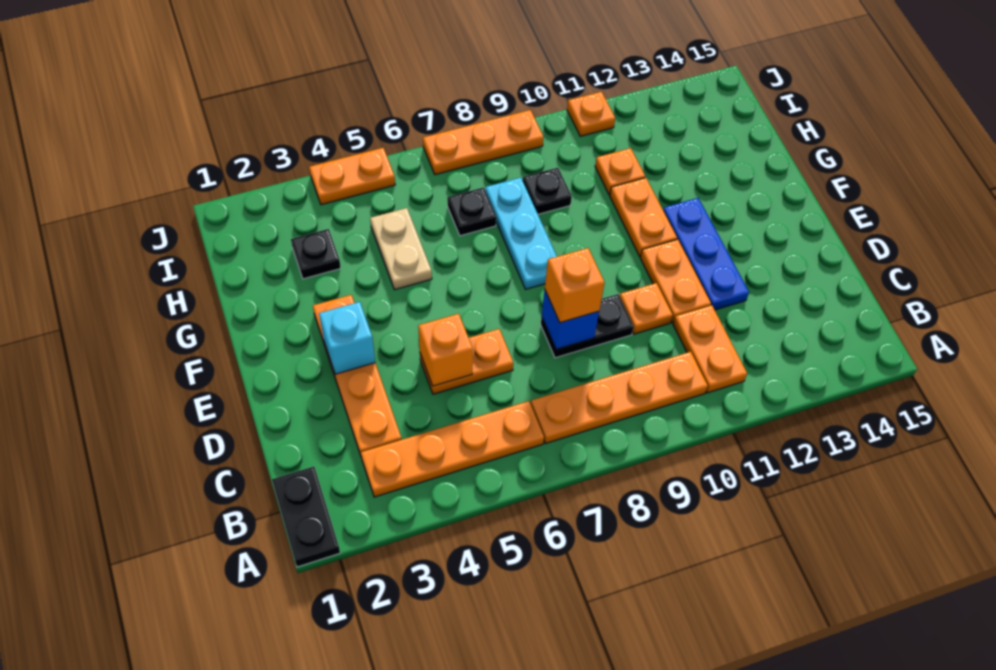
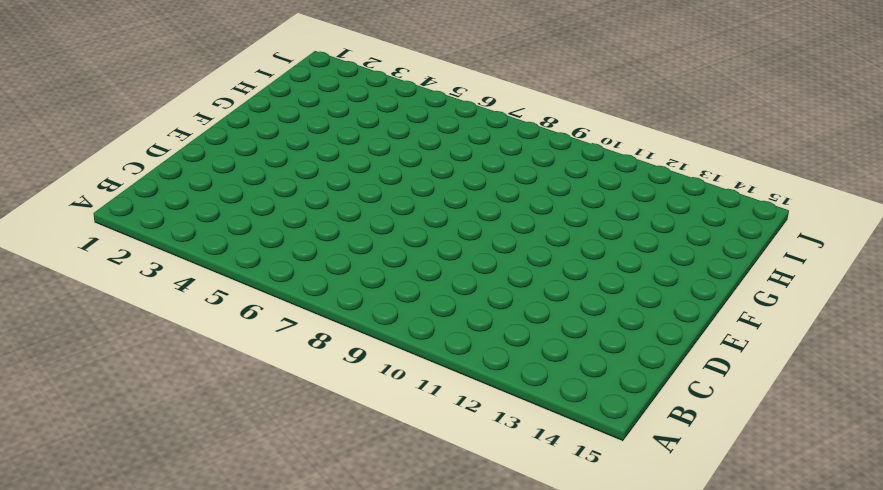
none -> black 1x2 plate [272,467,340,567]
none -> orange 1x4 plate [361,401,544,497]
none -> orange 1x4 plate [531,352,708,444]

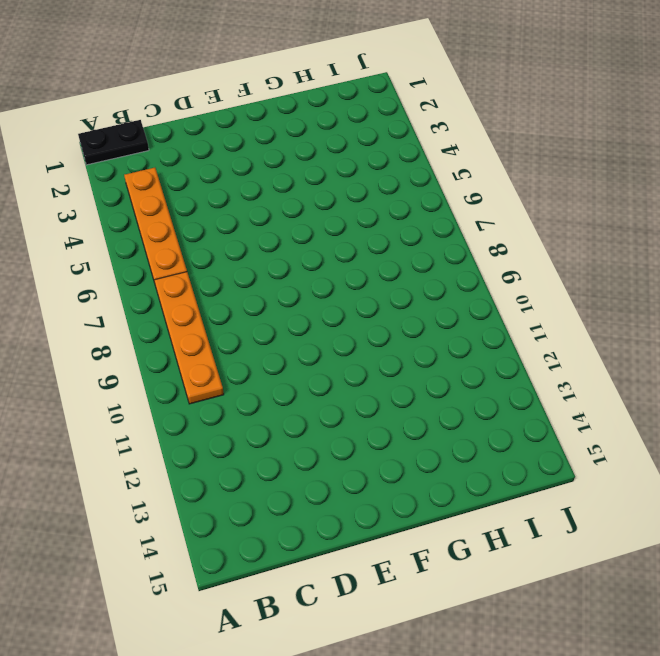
none -> orange 1x2 plate [673,305,747,393]
none -> orange 1x4 plate [313,295,402,456]
none -> orange 1x2 plate [420,329,513,394]

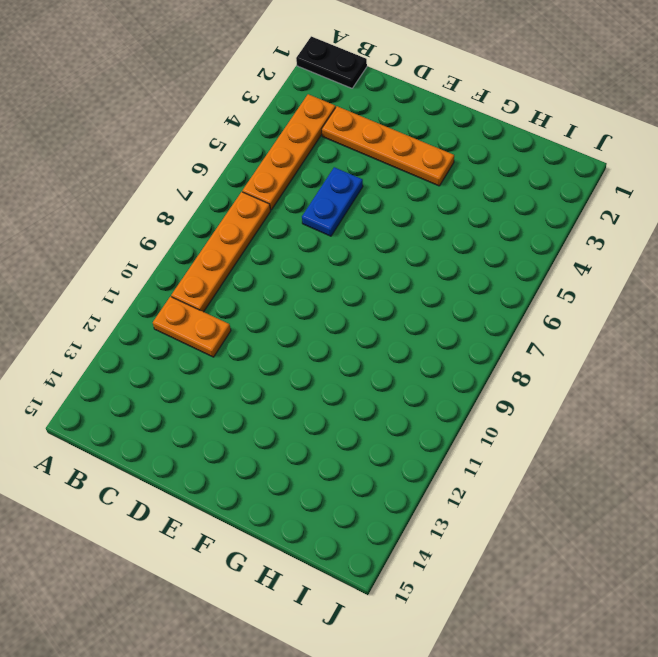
blue 1x2 plate [302,167,363,236] -> orange 1x2 plate [420,329,513,394]
none -> black 1x2 plate [541,294,634,358]
none -> orange 1x1 plate [619,283,673,334]
none -> orange 1x2 plate [640,240,711,323]

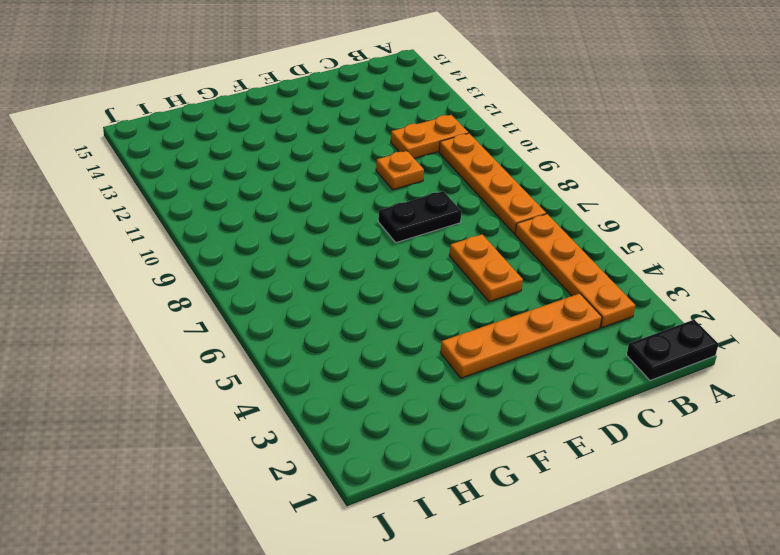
black 1x2 plate [378,191,462,243] -> black 1x2 plate turned to [541,294,634,358]
none -> orange 1x2 plate [640,240,711,323]
none -> blue 1x3 plate [663,198,749,310]
none -> cyan 1x3 plate [485,178,557,289]

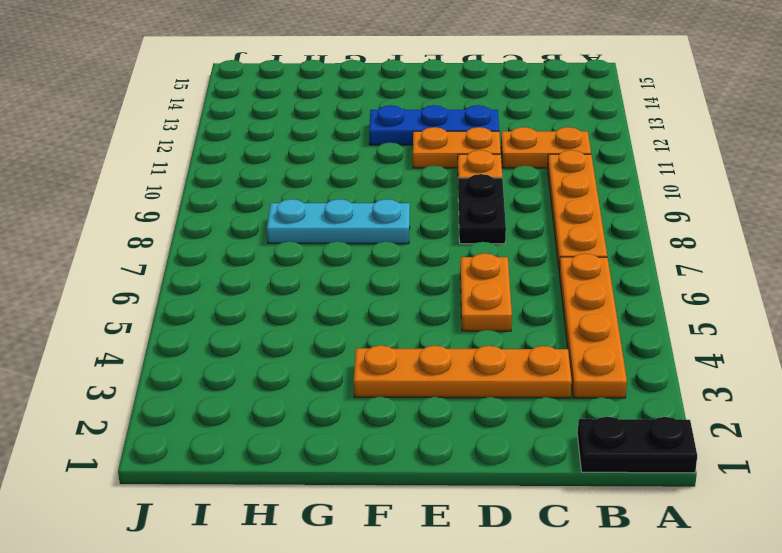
none -> orange 1x2 plate [610,178,677,257]
none -> tan 1x2 plate [370,208,432,290]
none -> black 1x1 plate [291,229,341,279]

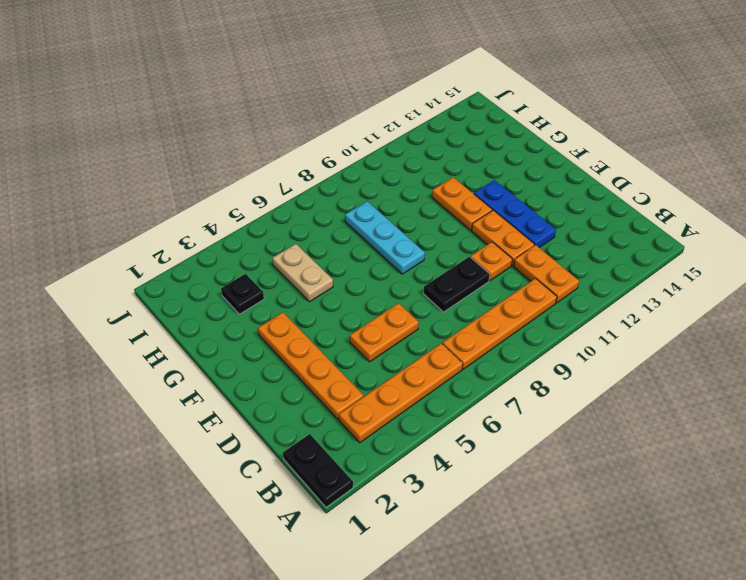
none -> black 1x1 plate [447,188,496,236]
none -> black 1x1 plate [523,168,572,214]
none -> orange 1x1 plate [595,148,645,195]

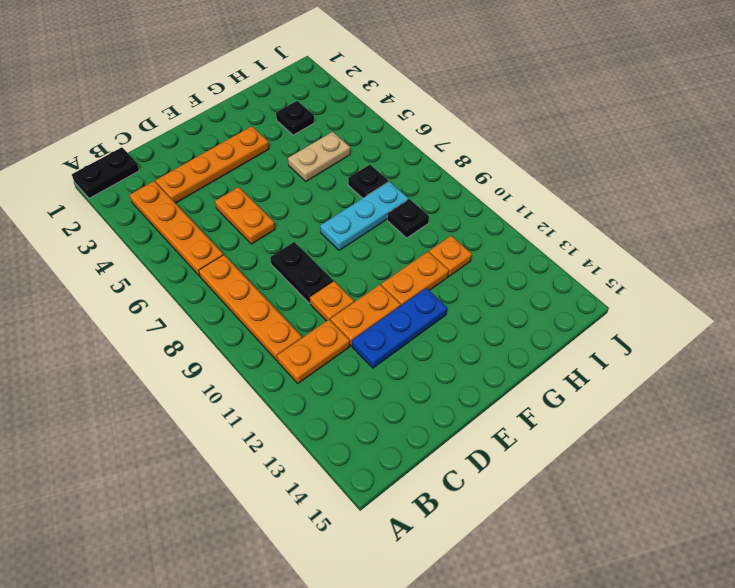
none -> orange 1x2 plate [309,148,395,205]
none -> orange 1x3 plate [423,110,544,175]
none -> orange 1x1 plate [567,92,615,136]

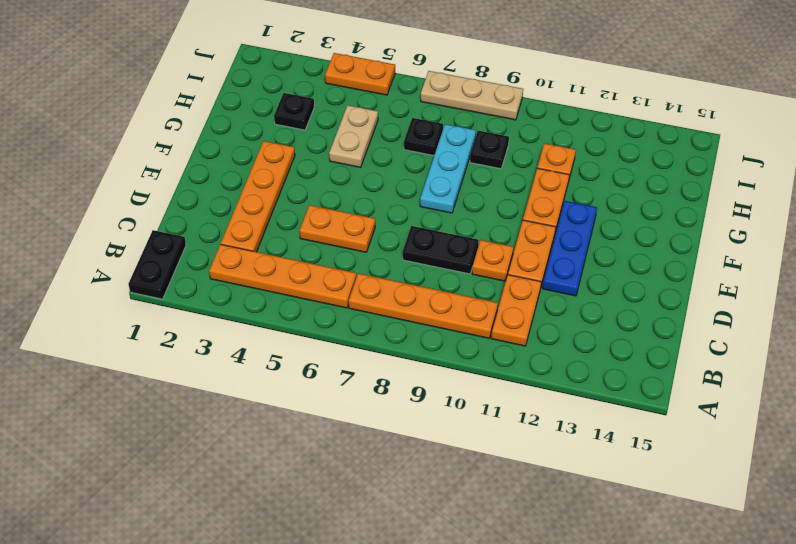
tan 1x3 plate [421,71,523,120] -> orange 1x3 plate [423,110,544,175]
none -> orange 1x1 plate [567,92,615,136]
none -> orange 1x1 brick [418,314,473,386]
none -> blue 1x1 brick [542,290,599,349]

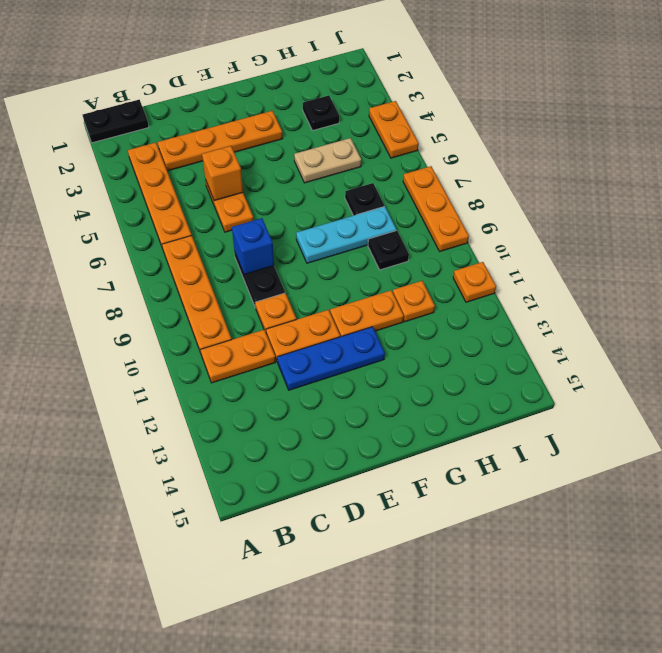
none -> cyan 1x1 brick [319,302,375,374]
none -> orange 1x1 brick [545,248,605,323]

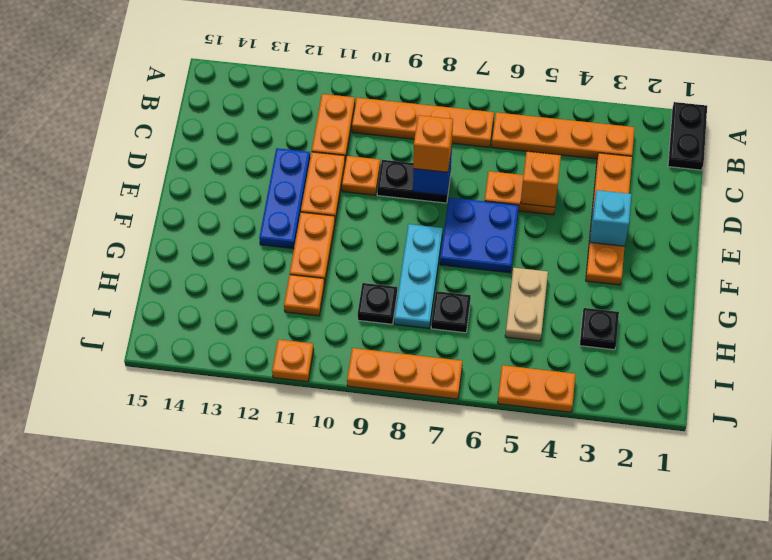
blue 2x2 plate [440,198,519,273] -> none

